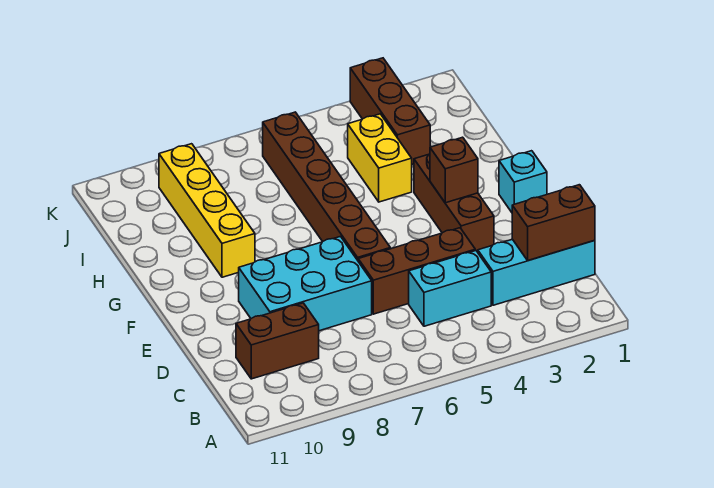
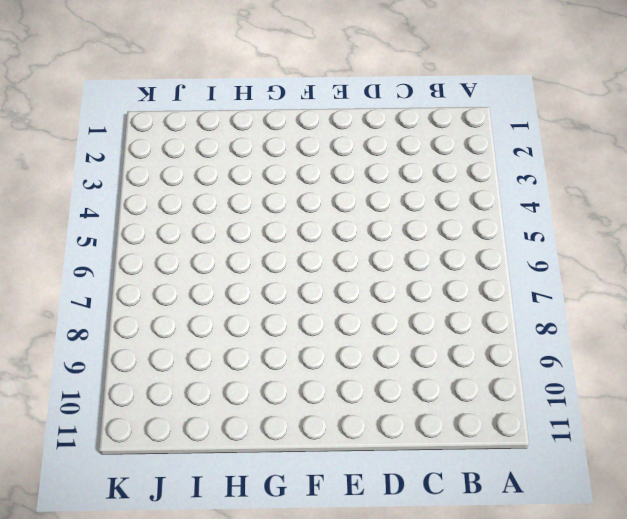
none -> cyan 1x3 brick [478,239,595,305]
none -> cyan 1x2 brick [409,250,491,326]
none -> brown 1x2 brick [236,303,319,379]

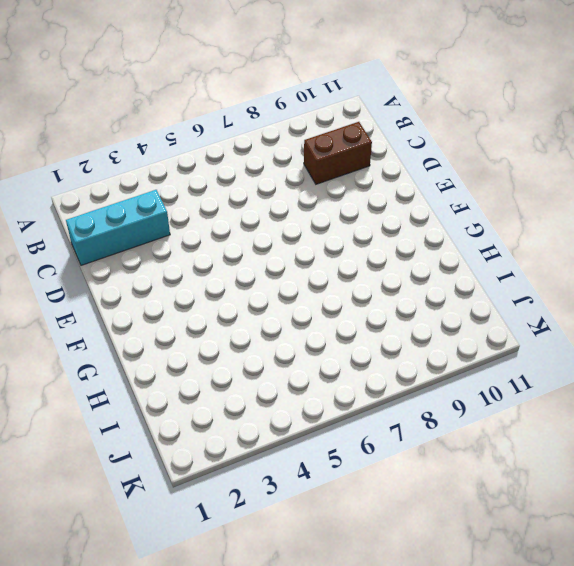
none -> cyan 1x2 brick [409,250,491,326]
none -> brown 1x3 brick [358,228,475,314]
none -> cyan 2x3 brick [239,237,372,331]

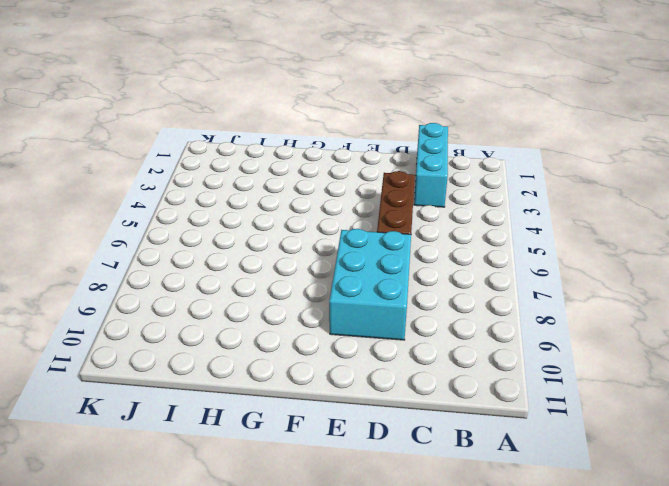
none -> cyan 1x2 brick [409,250,491,326]
none -> brown 1x2 brick [236,303,319,379]
none -> brown 1x3 brick [414,154,494,252]

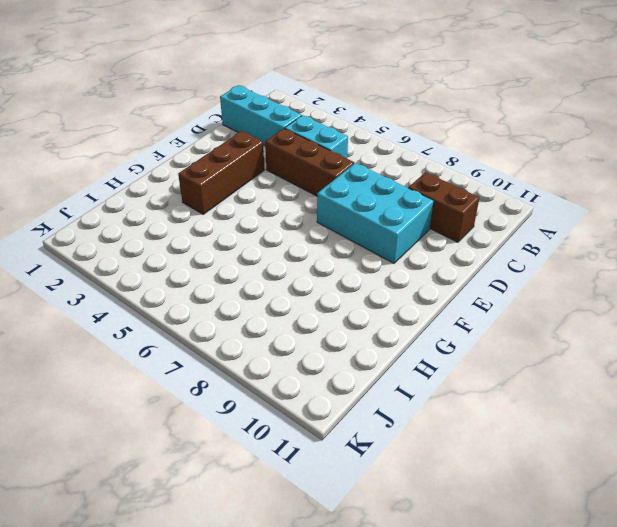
none -> brown 1x6 brick [263,112,390,260]
none -> cyan 1x1 brick [499,151,547,212]
none -> yellow 1x4 brick [159,144,255,277]

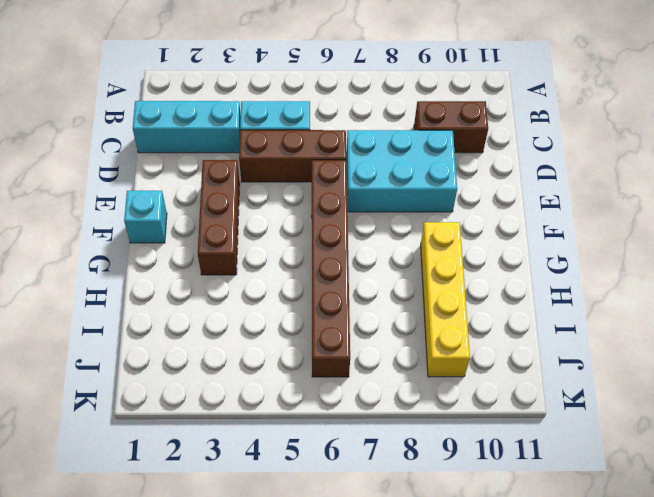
none -> yellow 1x2 brick [348,114,412,202]
none -> brown 1x3 brick [350,58,430,164]
none -> brown 1x2 brick [512,185,595,261]

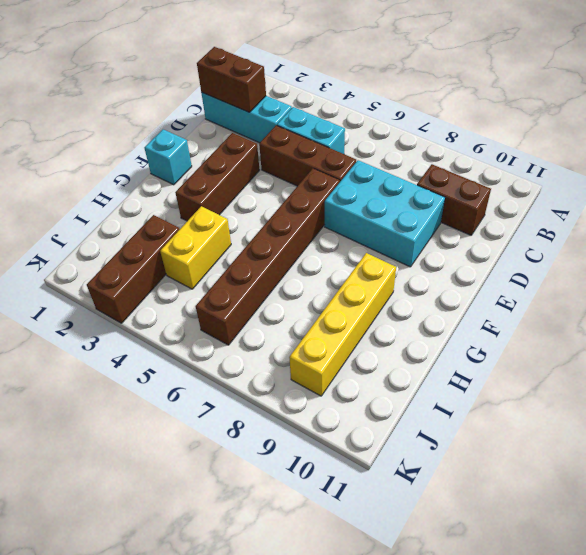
none -> brown 1x1 brick [430,137,478,203]

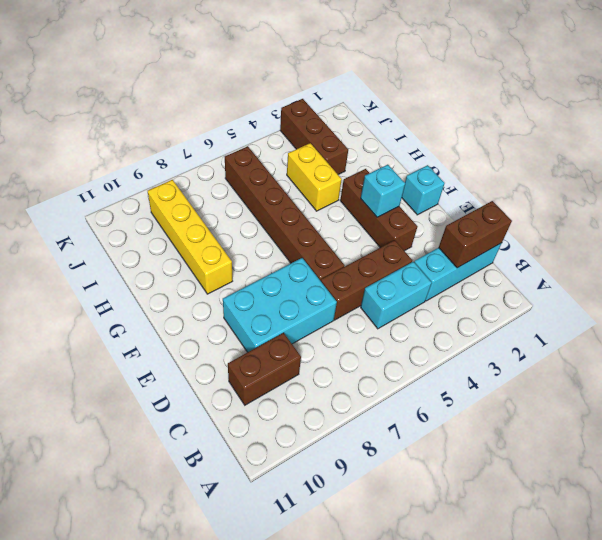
cyan 1x1 brick [361,165,405,217] -> brown 1x1 brick [430,137,478,203]

